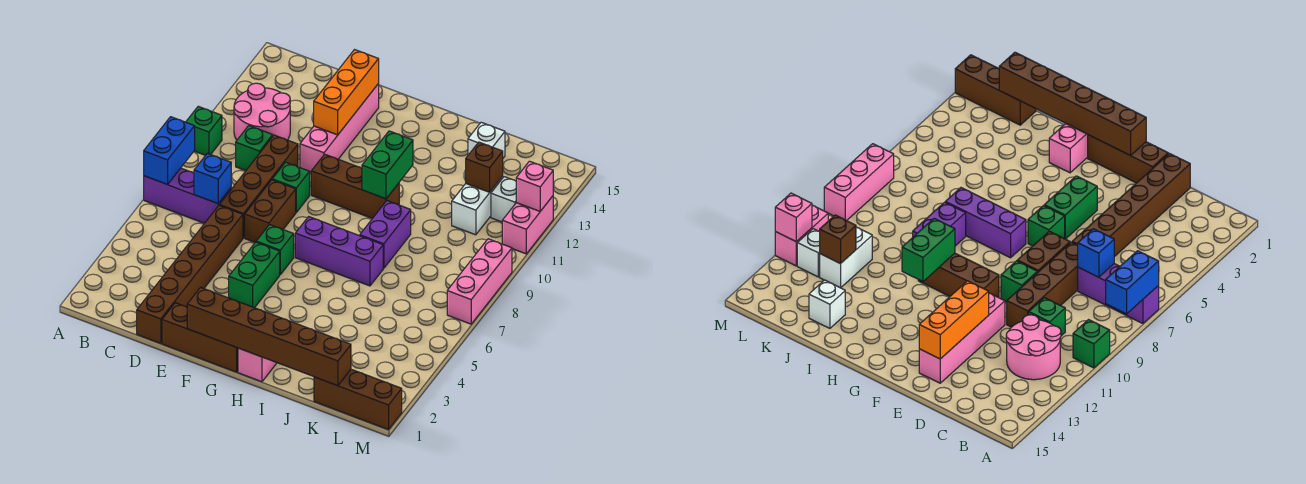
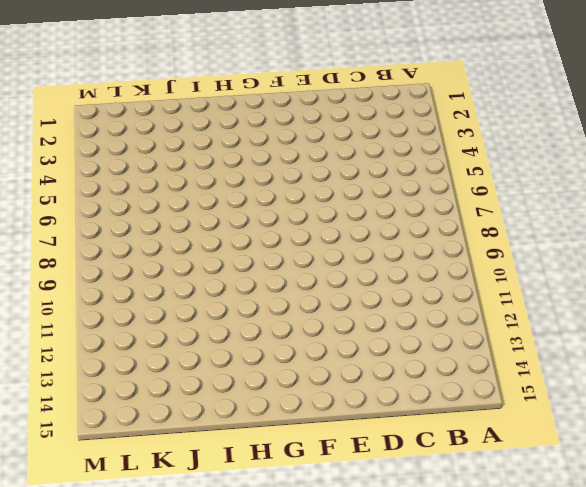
none -> purple 1x3 brick [144,168,231,223]
none -> green 1x1 brick [186,106,222,155]
none -> pink 2x2 round brick [234,83,290,140]

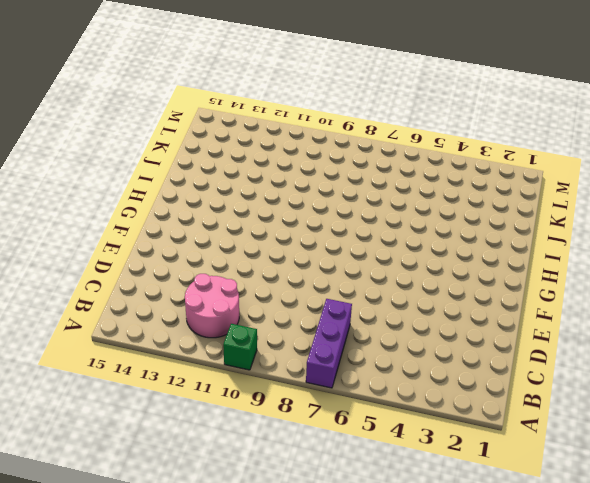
none -> green 1x1 brick [236,126,273,171]
none -> brown 1x6 brick [137,206,243,343]
none -> brown 1x4 brick [219,135,298,238]

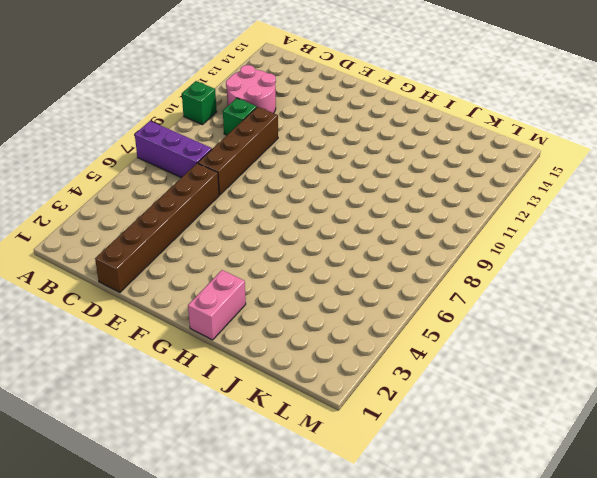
none -> brown 1x3 brick [162,303,238,372]
none -> brown 1x2 brick [245,180,296,242]
none -> green 1x1 brick [272,162,310,212]

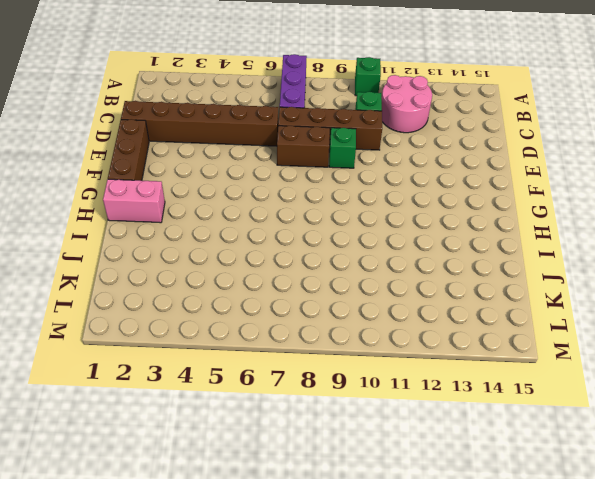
none -> pink 1x4 brick [300,84,379,172]
none -> green 1x2 brick [229,242,280,308]
none -> green 1x1 brick [256,225,294,274]

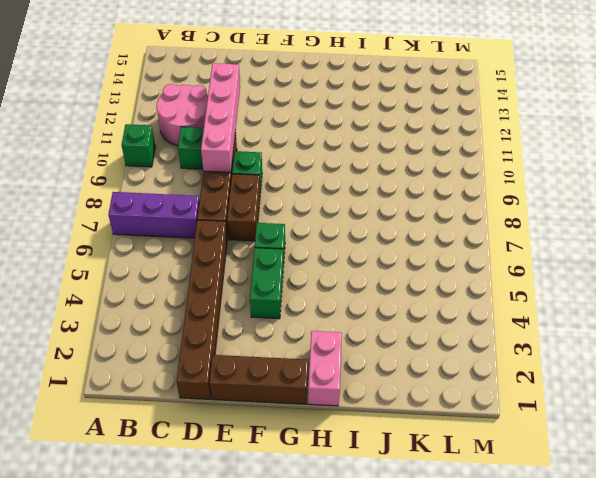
pink 1x4 brick [201,63,240,172] -> pink 1x4 brick moved to [300,84,379,172]
none -> brown 1x3 brick [311,154,399,218]
none -> purple 1x3 brick [295,217,383,286]
none -> purple 1x2 brick [360,201,411,268]

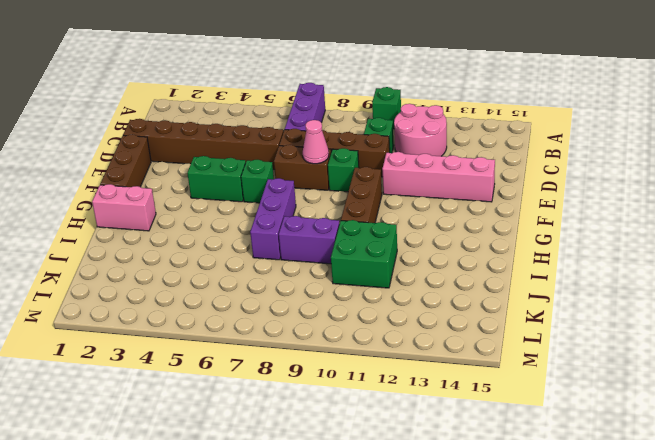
pink 1x1 cone [303,120,329,164] -> none
green 2x2 brick [331,220,397,288] -> none
none -> white 1x1 brick [468,122,505,158]
none -> brown 1x3 brick [314,369,402,430]
none -> white 1x2 brick [452,176,503,235]

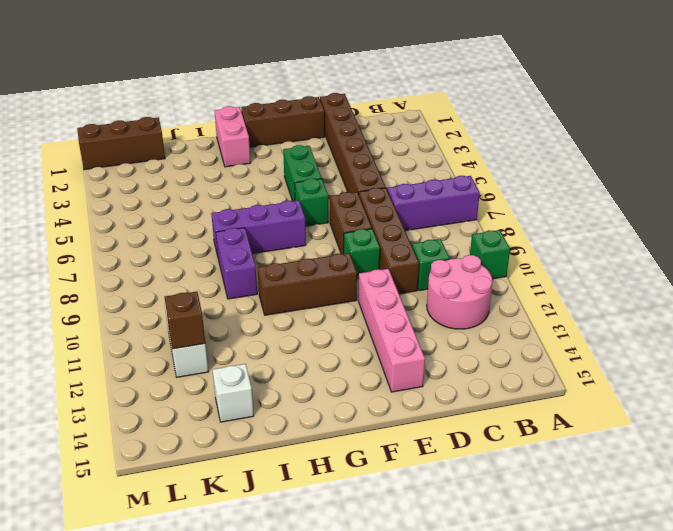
none -> white 1x1 brick [491,177,516,222]
none -> pink 1x3 brick [447,239,512,324]
none -> pink 1x2 brick [502,196,553,254]

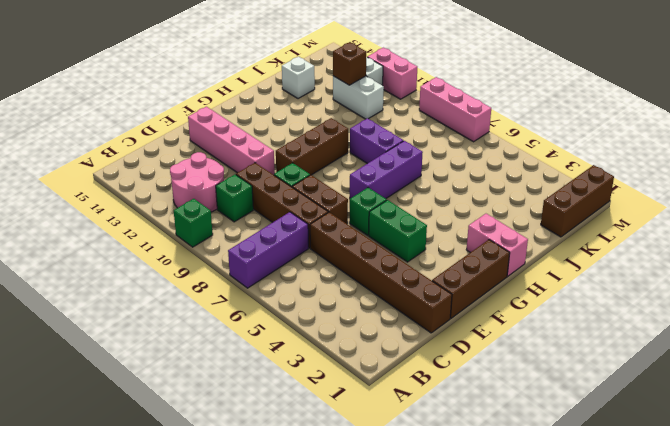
none -> blue 1x2 brick [144,117,195,185]
none -> blue 1x1 brick [194,153,231,204]
none -> orange 1x3 brick [314,50,379,135]

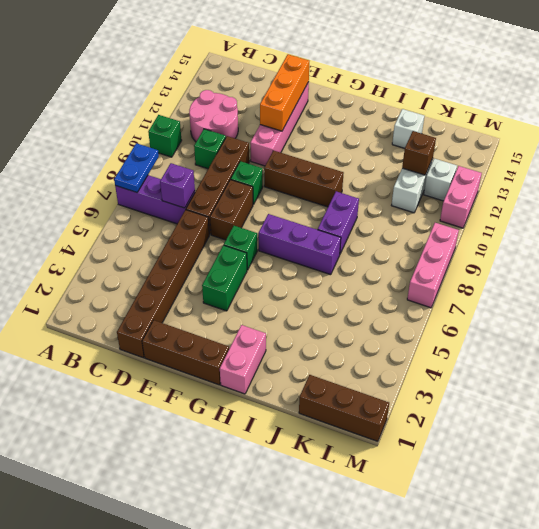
blue 1x2 plate [114,143,159,192] -> blue 1x2 brick [144,117,195,185]
purple 1x1 brick [160,163,195,208] -> blue 1x1 brick [194,153,231,204]
none -> brown 1x6 brick [187,288,351,386]
none -> green 1x2 brick [362,131,413,199]
none -> pink 1x1 brick [516,161,553,211]

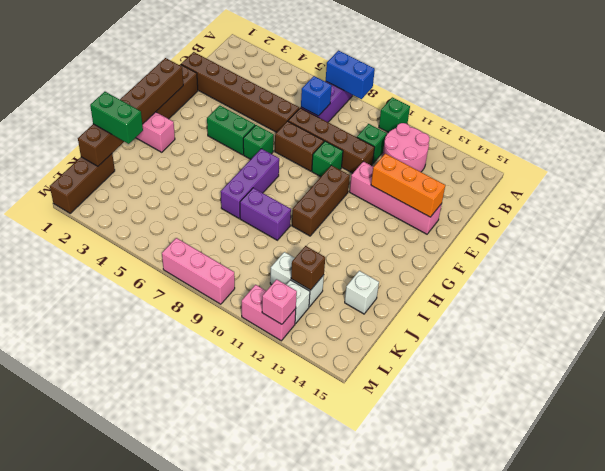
green 1x2 brick [90,92,143,144] -> green 1x2 brick moved to [362,131,413,199]

